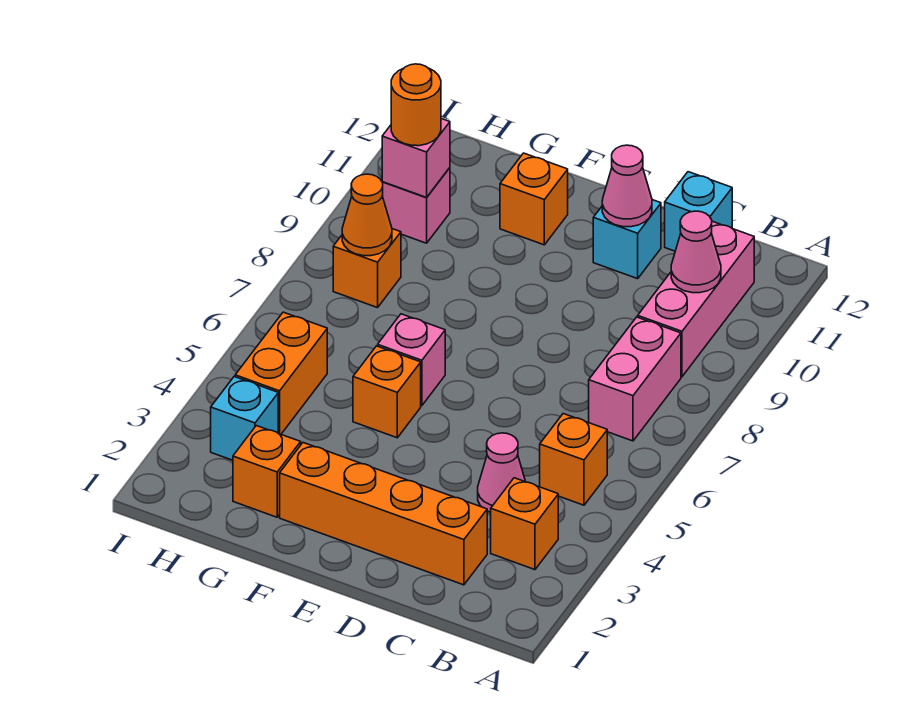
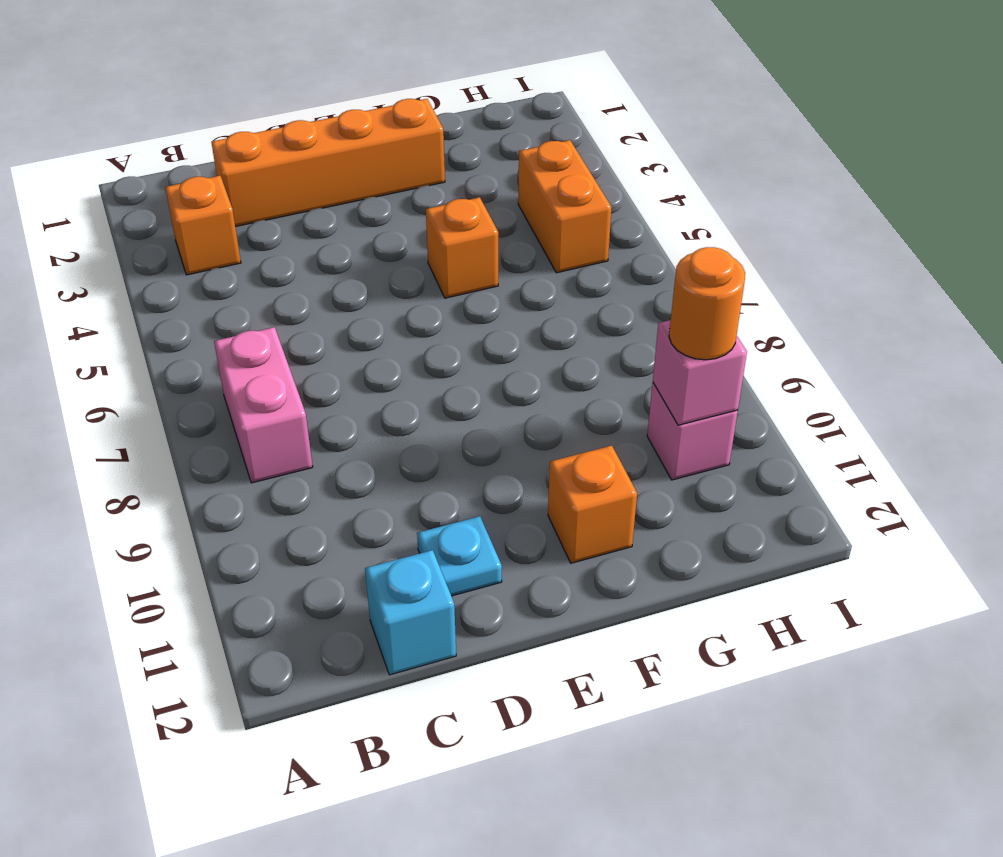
cyan 1x1 plate [417,516,502,596] -> cyan 1x1 brick [593,200,661,279]
none -> orange 1x1 brick [540,414,607,505]
none -> pink 1x3 brick [638,221,754,377]
none -> pink 1x1 cone [478,433,526,513]

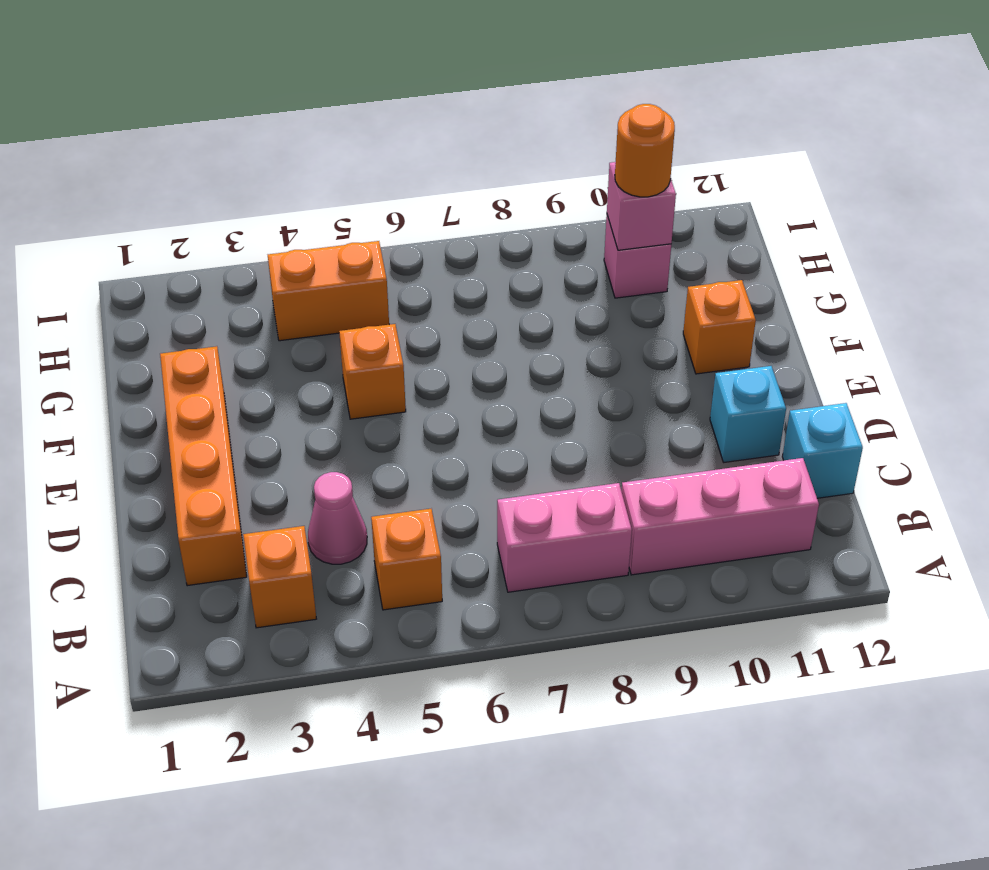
none -> pink 1x1 brick [378,314,445,406]
none -> orange 1x1 brick [233,426,301,517]
none -> cyan 1x1 brick [211,377,278,460]

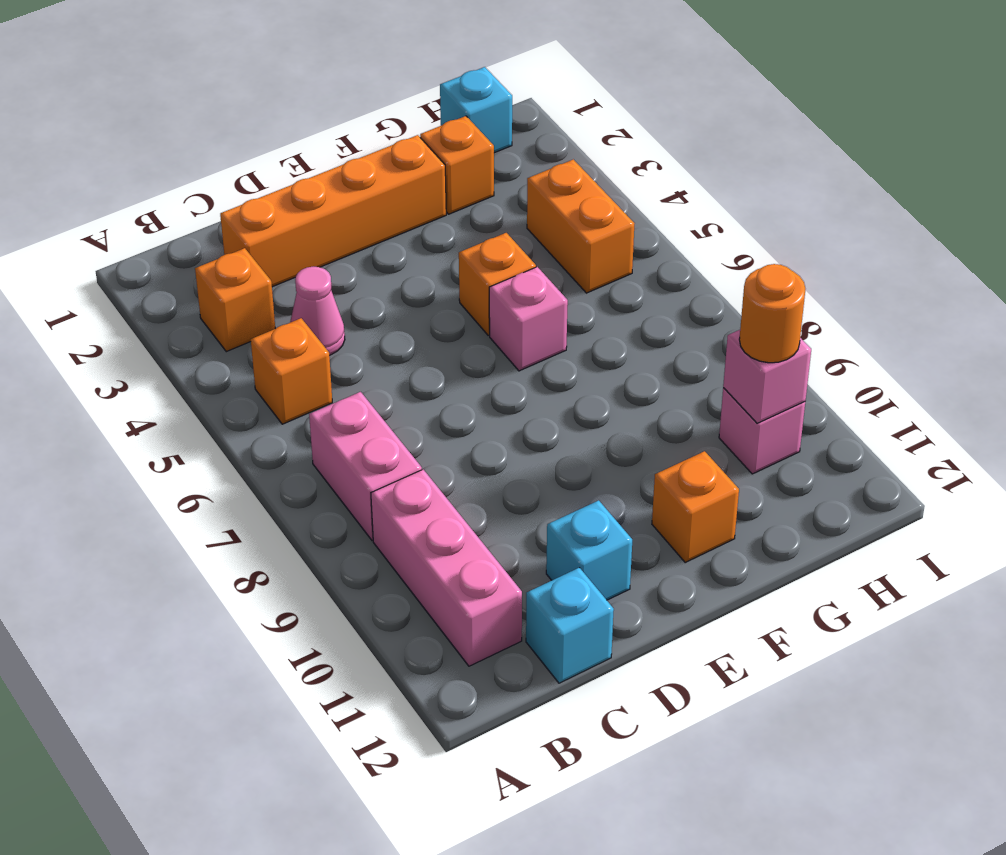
cyan 1x1 brick [440,67,512,153] -> cyan 1x1 brick moved to [211,377,278,460]
none -> orange 1x1 brick [333,229,401,308]
none -> pink 1x1 cone [671,211,721,293]
none -> pink 1x1 cone [602,145,652,227]

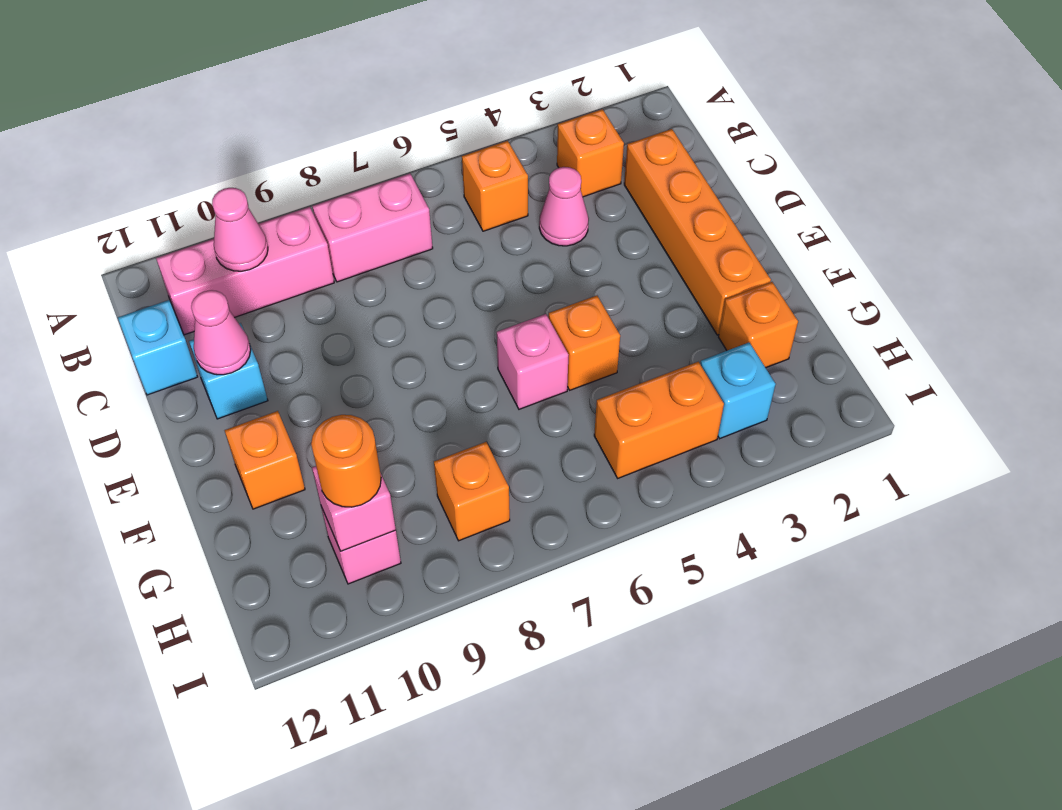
none -> orange 1x1 cone [342,174,392,256]

